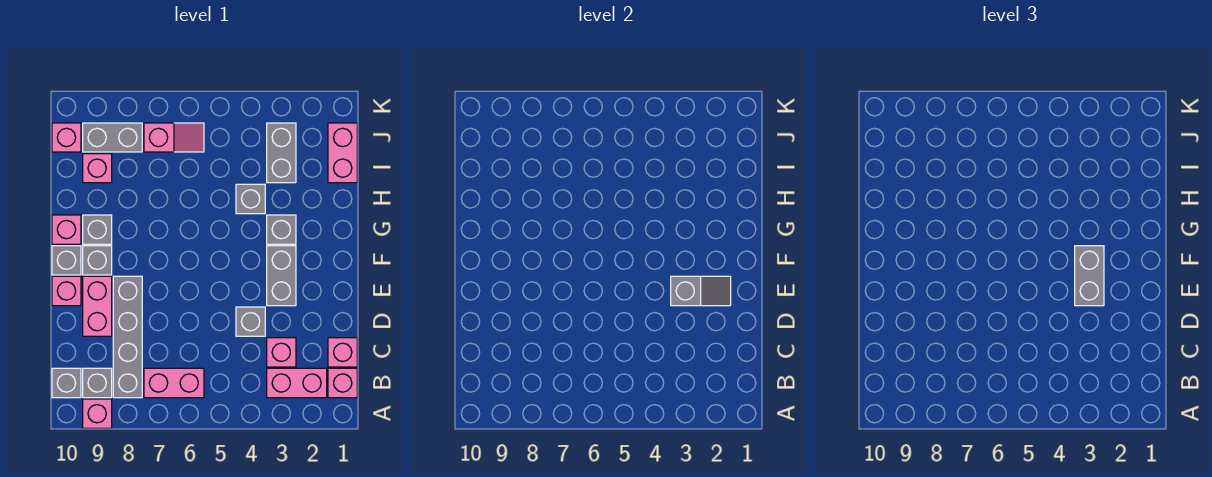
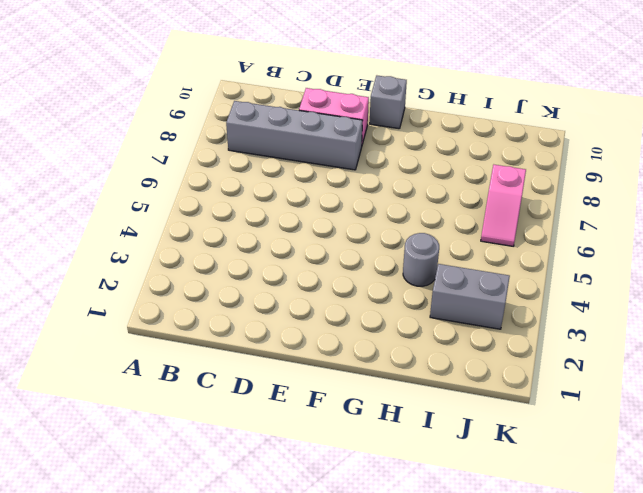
grey 1x1 round brick [403,233,439,286] -> grey 1x1 brick [236,184,265,214]
none -> pink 1x1 brick [83,399,112,428]
none -> pink 1x1 brick [328,368,357,398]
none -> pink 1x2 brick [267,368,327,398]

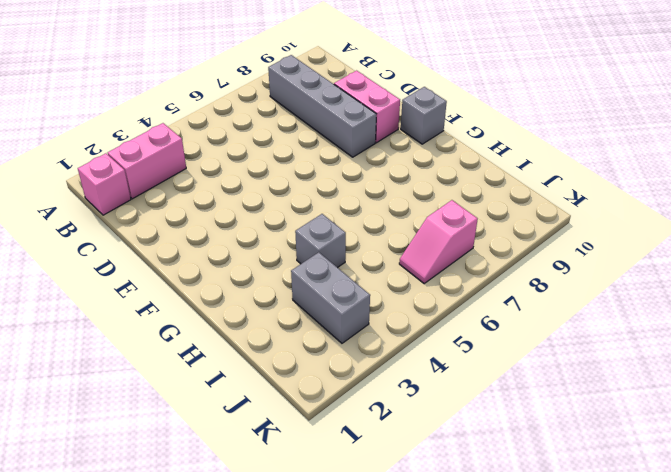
none -> pink 1x1 brick [83,399,112,428]
none -> pink 1x2 brick [144,368,204,398]
none -> grey 1x1 brick [83,368,112,398]

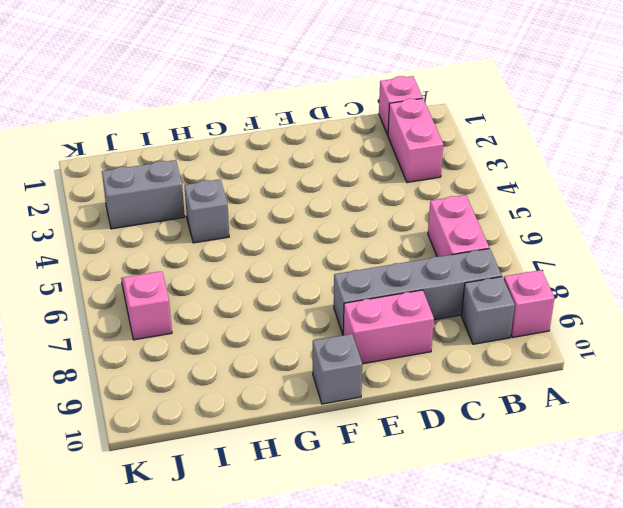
none -> grey 1x1 brick [52,368,81,398]
none -> pink 1x1 brick [328,338,357,367]
none -> pink 1x1 brick [267,338,296,367]

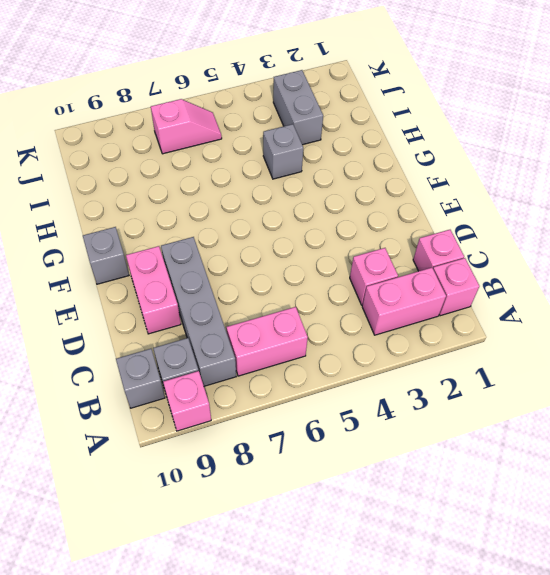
none -> grey 1x1 brick [236,307,265,336]
none -> grey 1x2 brick [267,246,296,306]
none -> pink 1x1 brick [52,276,81,306]

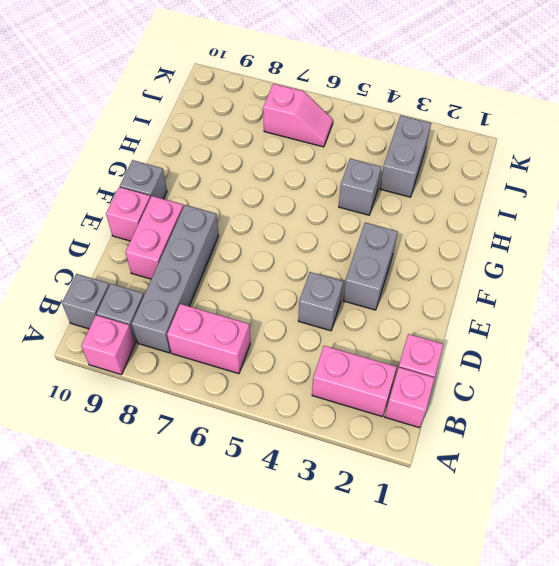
none -> pink 1x1 brick [267,338,296,367]
none -> grey 1x1 brick [83,246,112,275]
none -> grey 1x1 brick [267,215,296,244]

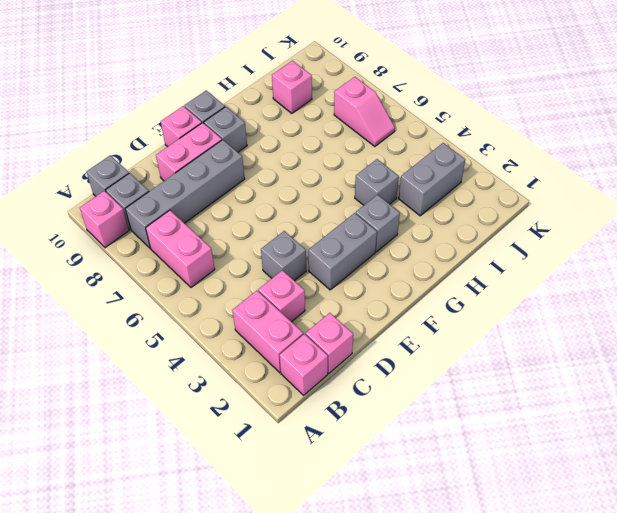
none -> grey 1x1 brick [83,215,112,244]
none -> pink 1x1 brick [52,215,81,244]
none -> pink 1x2 brick [328,123,357,183]

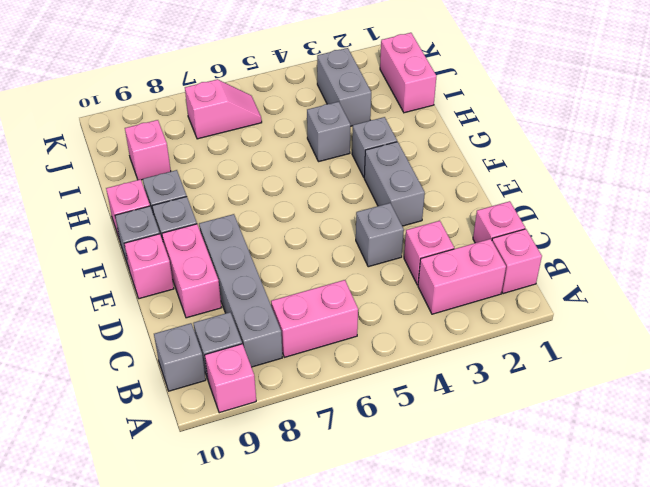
none -> grey 1x2 brick [83,123,142,152]
none -> pink 1x1 brick [52,123,81,152]
none -> grey 1x2 slope [671,276,731,306]

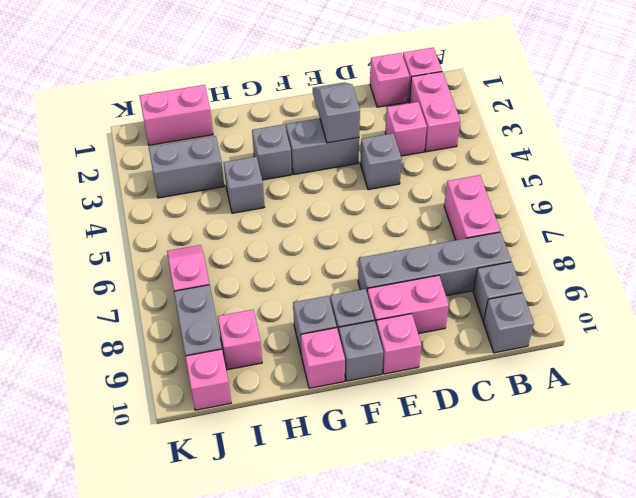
none -> pink 1x1 brick [83,399,112,428]
none -> grey 1x2 brick [1075,246,1104,306]

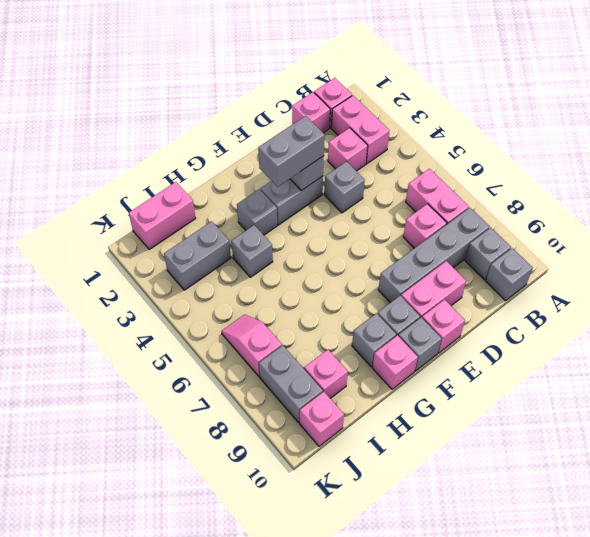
pink 1x1 brick [403,204,447,248] -> pink 1x1 brick moved to [83,399,112,428]

